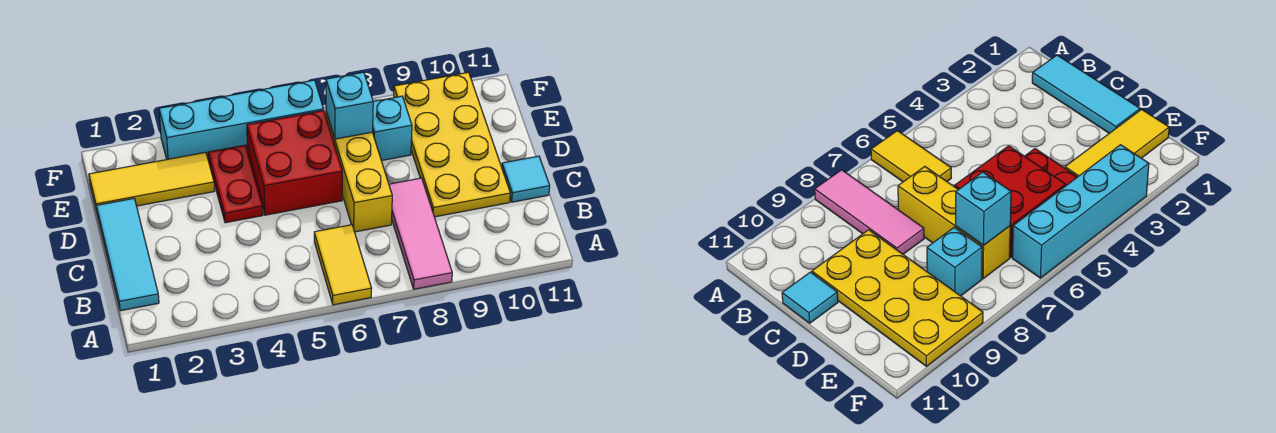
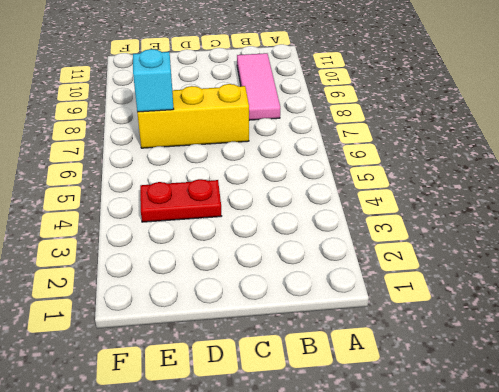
pink 1x3 tile [237,53,280,120] -> pink 1x3 tile turned to [389,178,452,289]
none -> yellow 1x2 tile [314,225,372,305]
none -> cyan 1x3 tile [96,199,159,311]
none -> yellow 2x4 plate [394,72,510,217]

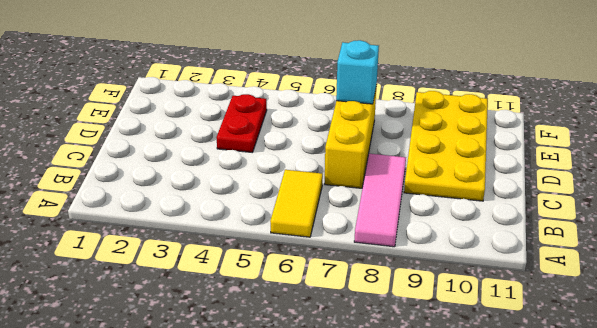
none -> cyan 1x3 tile [96,199,159,311]
none -> cyan 1x1 tile [502,156,550,202]
none -> red 2x2 brick [247,111,342,215]

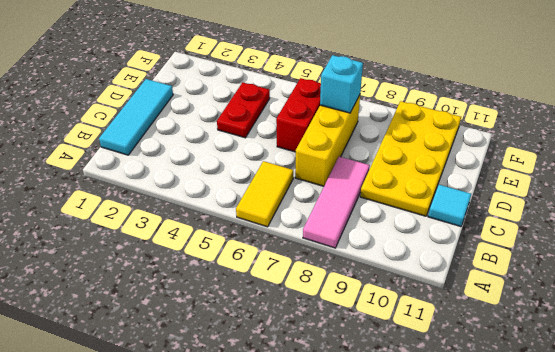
red 1x2 brick [276,78,321,152] -> red 2x2 brick [247,111,342,215]
none -> yellow 1x3 tile [89,152,214,211]
none -> cyan 1x1 brick [373,96,412,161]
none -> cyan 1x4 brick [159,80,324,159]

